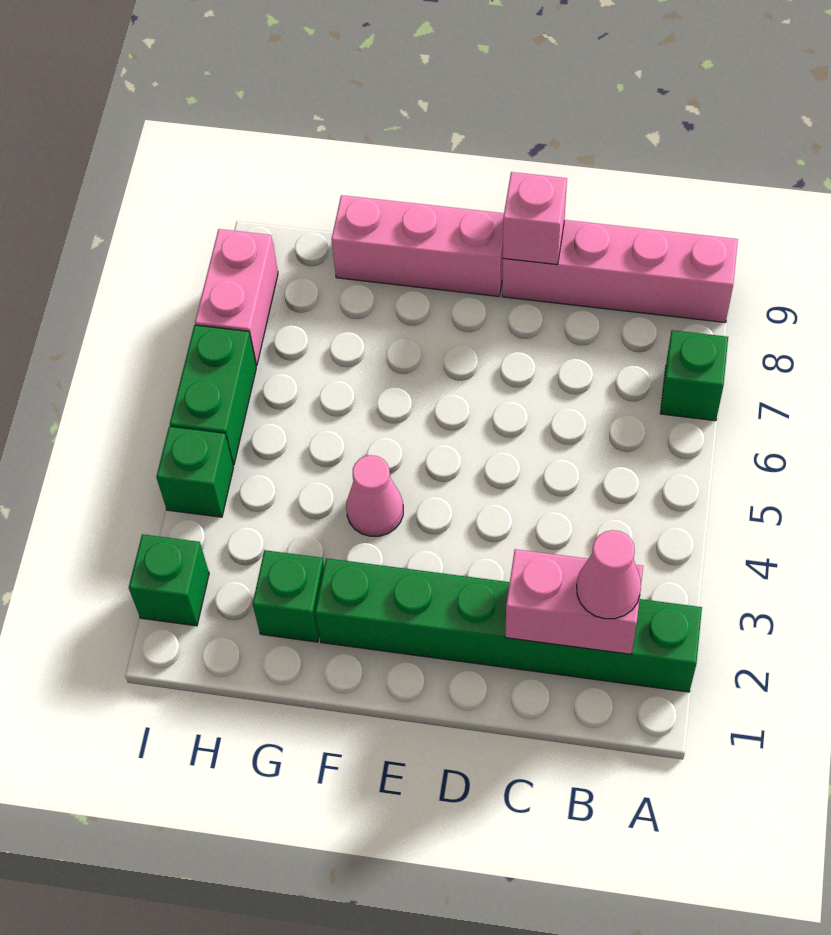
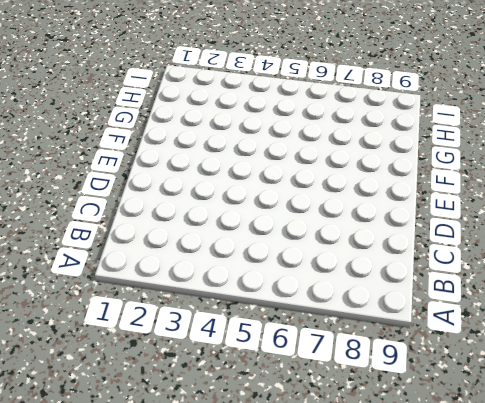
none -> green 1x6 brick [315,558,702,692]
none -> green 1x1 brick [660,330,728,421]
none -> pink 1x4 brick [502,220,738,323]

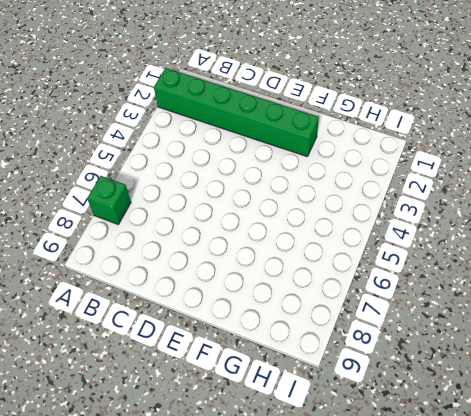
none -> pink 1x4 brick [502,220,738,323]
none -> pink 1x3 brick [331,195,504,296]
none -> pink 1x1 cone [346,455,403,536]

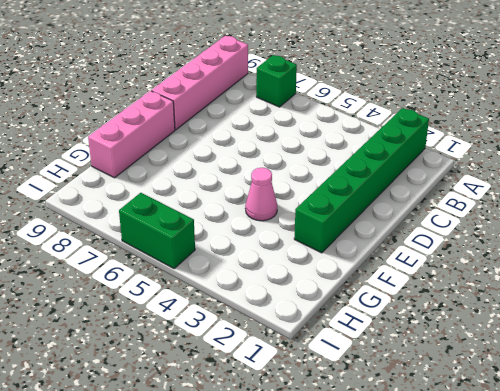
none -> green 1x1 brick [253,550,324,642]
none -> green 1x1 brick [129,534,209,626]
none -> green 1x1 brick [156,427,233,517]

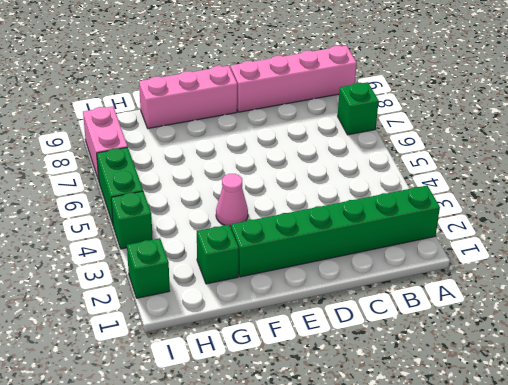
none -> pink 1x2 brick [505,549,643,654]
none -> pink 1x1 brick [503,172,567,265]
none -> pink 1x1 cone [577,530,641,619]

